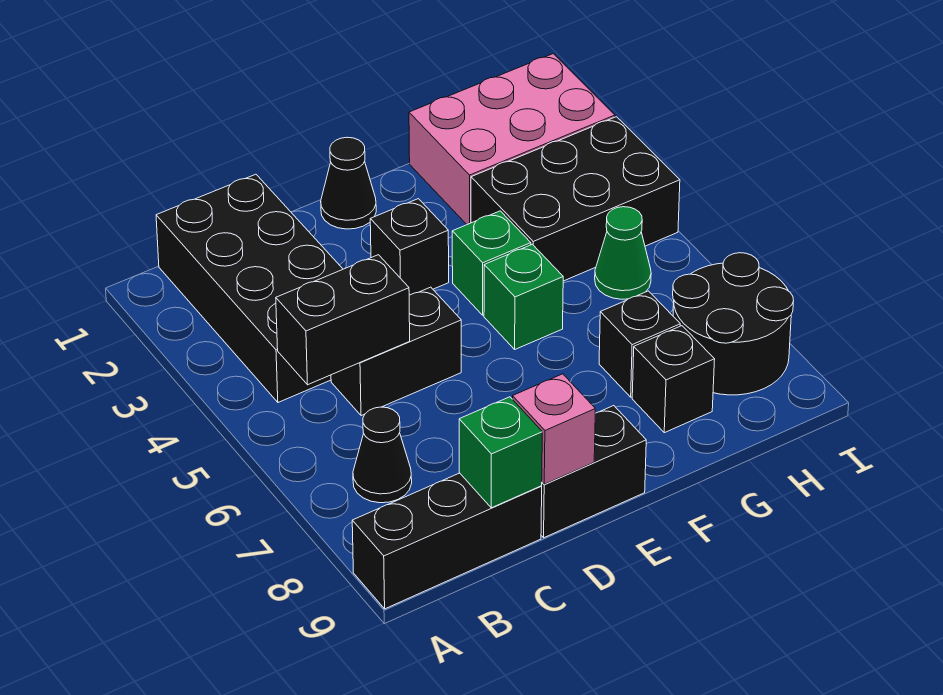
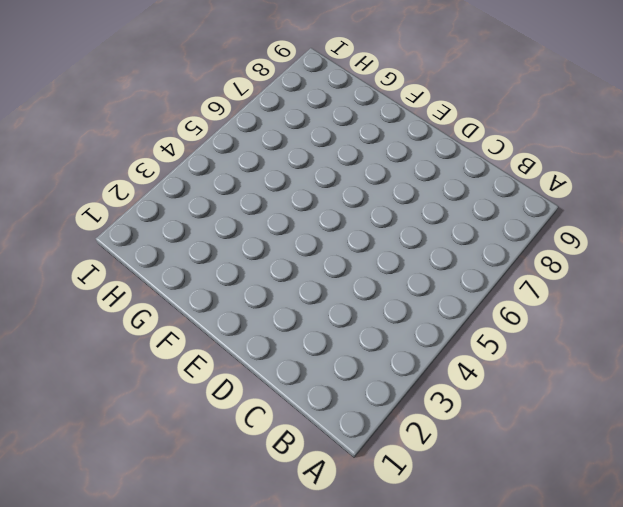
none -> black 1x3 brick [352,473,542,609]
none -> black 2x4 brick [156,174,343,402]
none -> black 1x1 cone [353,407,412,503]

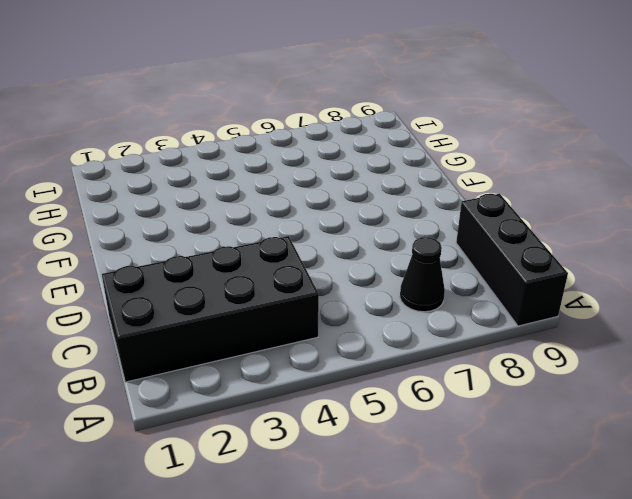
none -> black 1x2 brick [331,287,461,416]
none -> black 1x2 brick [541,406,646,538]
none -> black 1x1 cone [321,137,376,229]

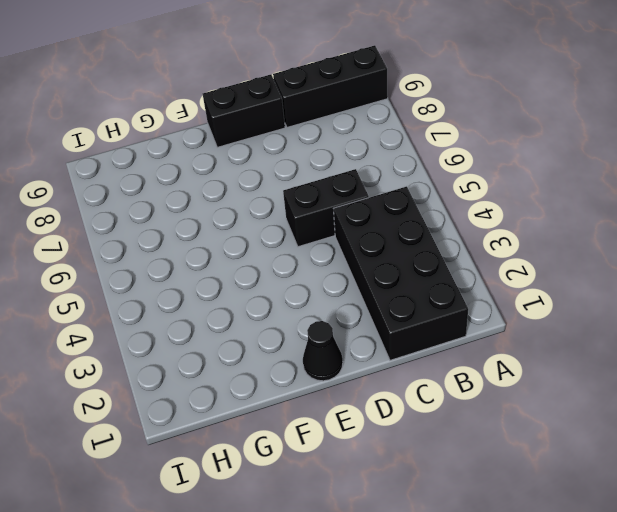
none -> black 1x1 cone [353,407,412,503]
none -> black 1x1 brick [370,199,449,295]
none -> green 1x1 brick [452,211,531,315]

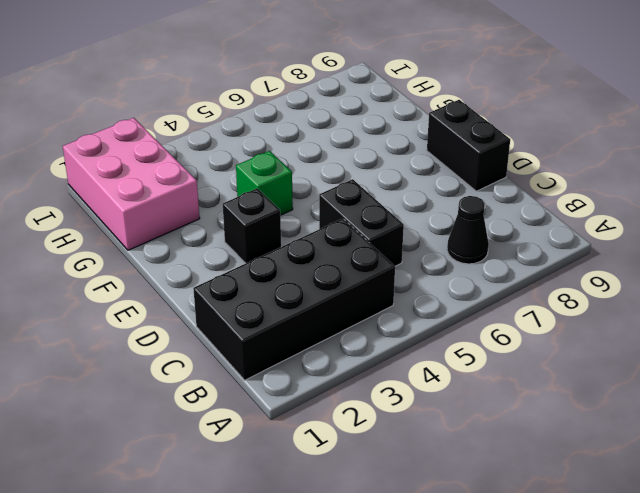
none -> black 1x3 brick [352,473,542,609]
none -> black 1x1 cone [321,137,376,229]
none -> green 1x1 brick [484,244,563,349]

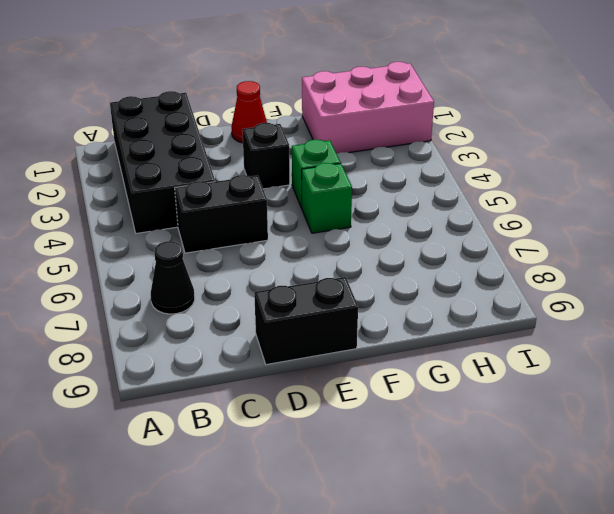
red 1x1 cone [231,81,267,143] -> black 1x1 cone [321,137,376,229]
none -> black 1x3 brick [352,473,542,609]
none -> black 2x3 brick [471,117,680,281]
none -> black 1x1 brick [599,291,680,397]

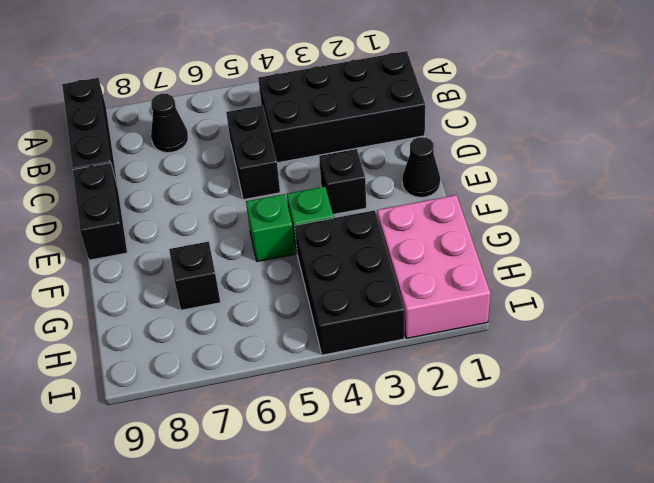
none -> black 1x1 brick [632,326,715,433]
none -> green 1x1 cone [595,207,651,299]
none -> black 2x2 round brick [673,253,794,395]

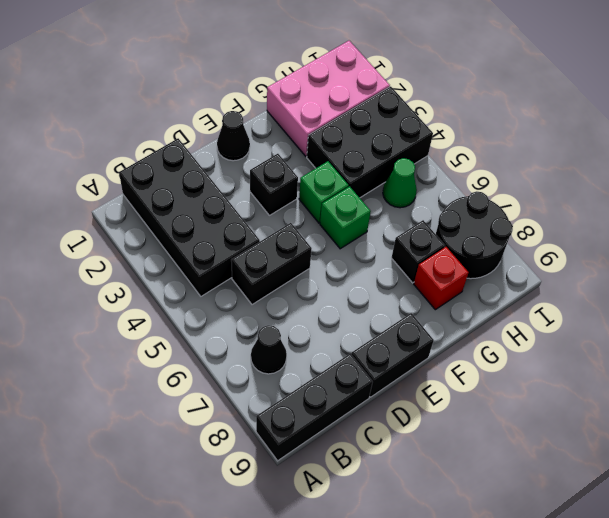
red 1x1 brick [414,247,469,310] -> black 1x1 brick [632,326,715,433]
none -> black 1x2 brick [276,255,410,385]
none -> green 1x1 brick [459,397,542,508]
none -> pink 1x1 brick [513,374,595,484]

